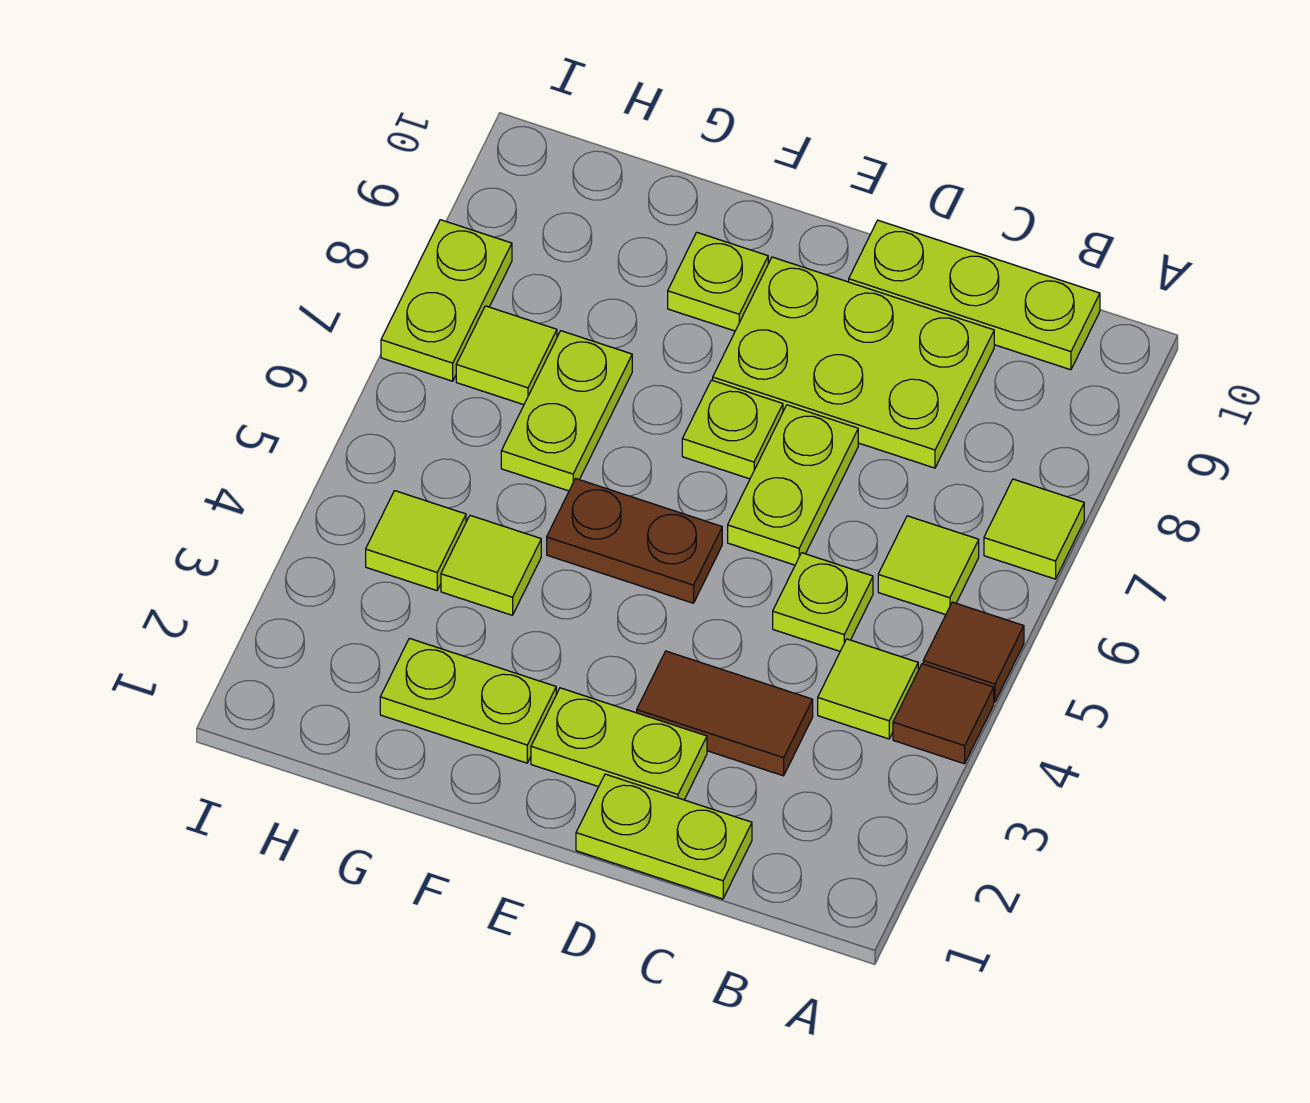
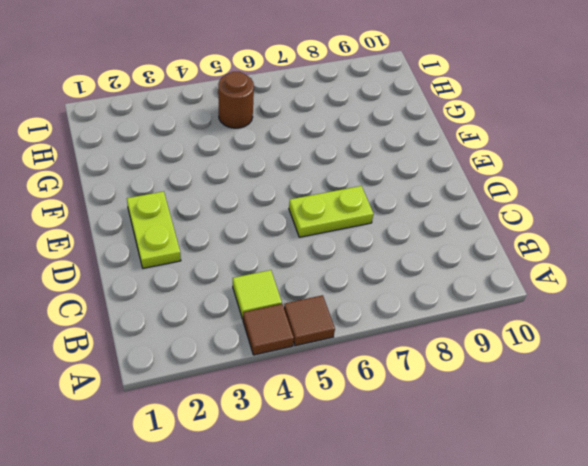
brown 1x1 round brick [218,72,254,128] -> none
none -> lime 1x1 tile [984,479,1084,579]
none -> lime 1x1 tile [878,516,979,615]
none -> lime 1x3 plate [849,220,1100,370]

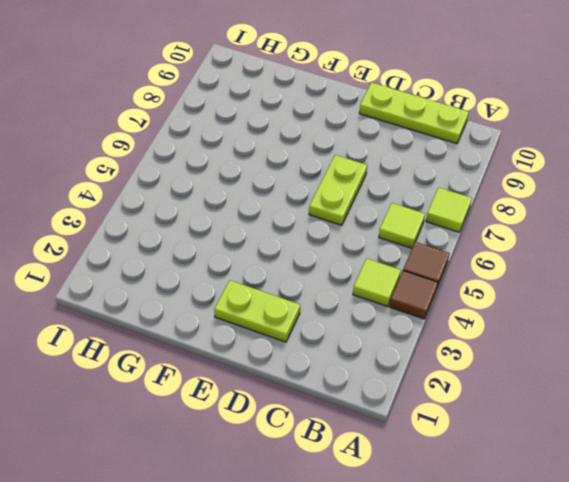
none -> lime 1x2 plate [576,774,752,899]
none -> brown 1x2 tile [637,651,813,776]
none -> lime 1x1 plate [773,553,873,651]

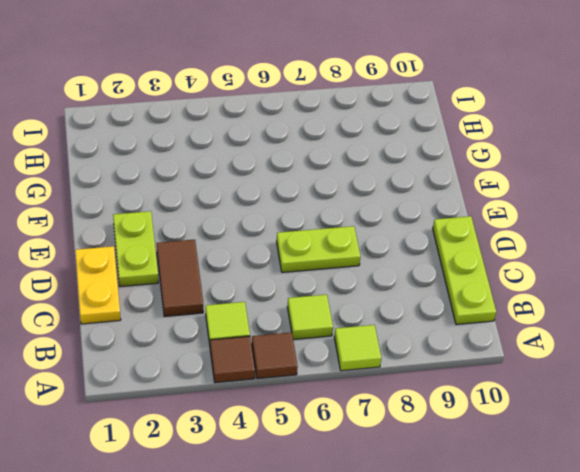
yellow 1x2 plate [75,246,121,324] -> lime 1x2 plate [576,774,752,899]
none -> lime 1x1 plate [773,553,873,651]
none -> lime 2x3 plate [713,257,994,468]
none -> brown 1x2 plate [547,479,722,603]

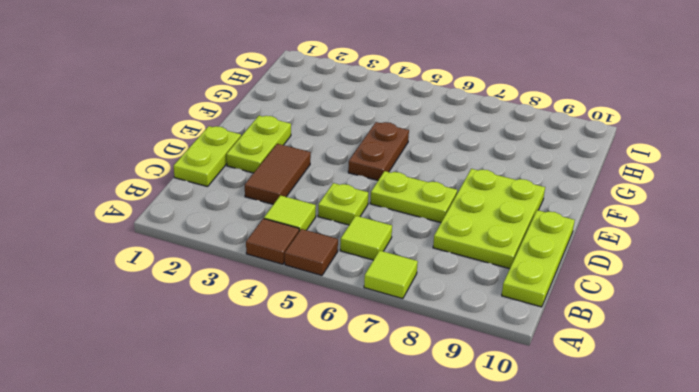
none -> lime 1x1 plate [682,380,783,479]
none -> lime 1x2 plate [380,638,556,763]
none -> lime 1x1 plate [668,232,768,331]

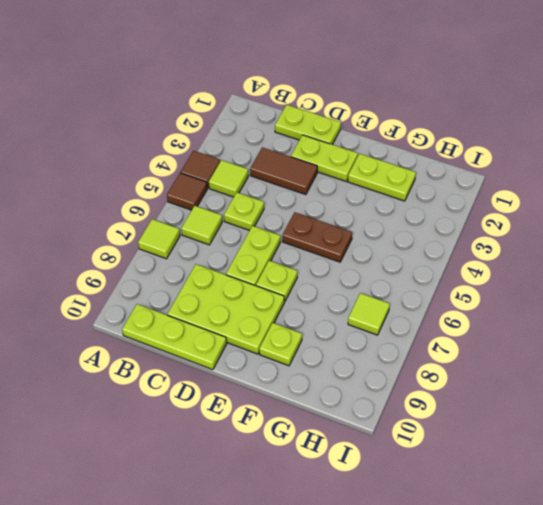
none -> lime 1x1 tile [441,515,541,615]
none -> lime 1x2 plate [501,331,632,491]
none -> lime 1x1 tile [366,491,466,591]

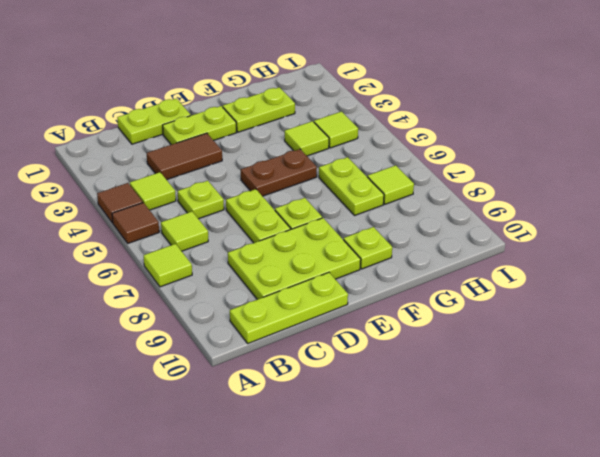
none -> lime 1x2 plate [381,220,512,381]

